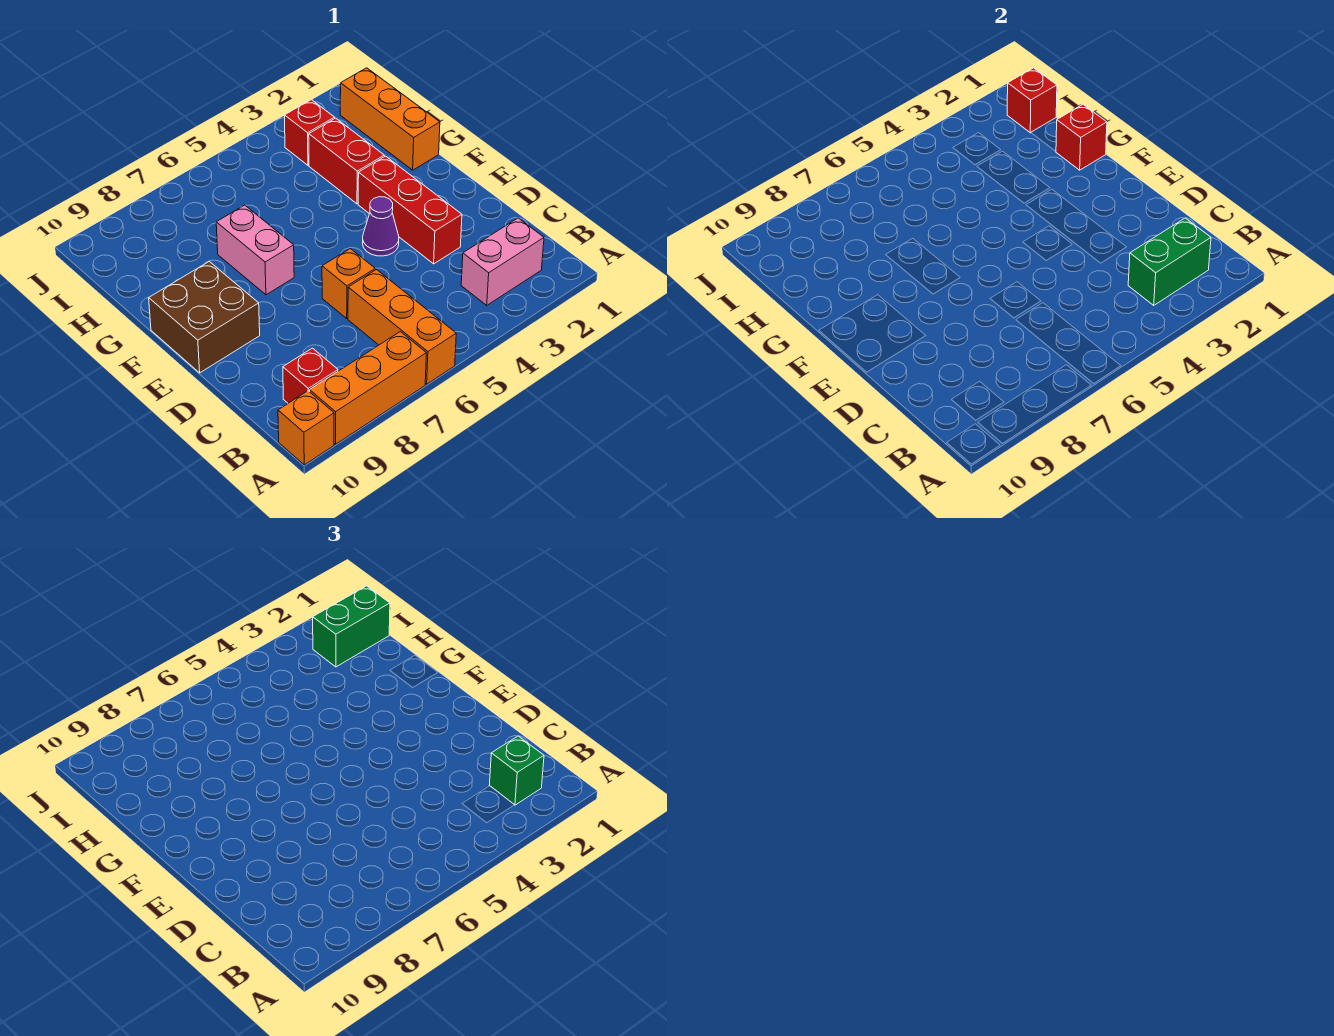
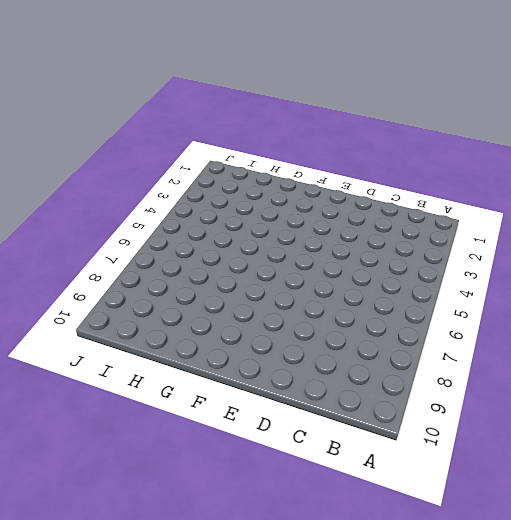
none -> orange 1x3 brick [348,270,456,384]
none -> orange 1x3 brick [310,332,426,444]
none -> orange 1x1 brick [278,391,334,465]

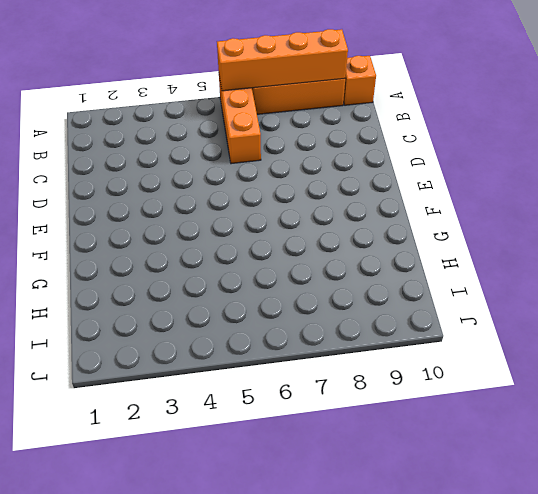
orange 1x4 brick [217,29,348,91] -> none
none -> pink 1x2 brick [461,218,544,305]
none -> red 1x1 brick [283,348,338,403]
none -> red 1x3 brick [358,156,462,264]

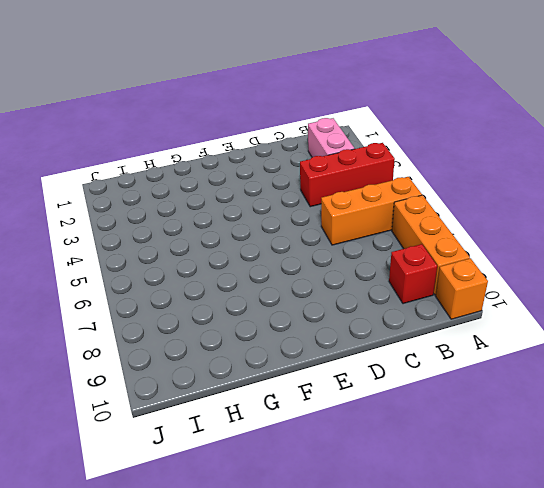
red 1x3 brick [300,143,395,207] -> red 1x3 brick moved to [358,156,462,264]
none -> orange 1x1 brick [322,249,375,318]
none -> purple 1x1 cone [363,197,399,256]
none -> brown 2x2 brick [149,262,260,373]

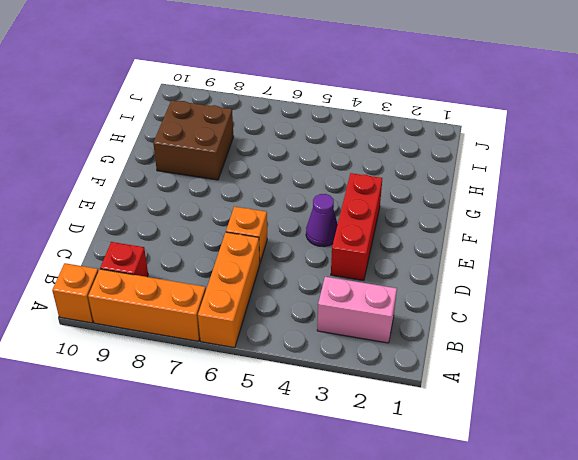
brown 2x2 brick [153,100,234,180] -> brown 2x2 brick moved to [149,262,260,373]
none -> pink 1x2 brick [216,205,294,295]
none -> orange 1x3 brick [340,68,440,170]
none -> red 1x2 brick [309,118,384,204]

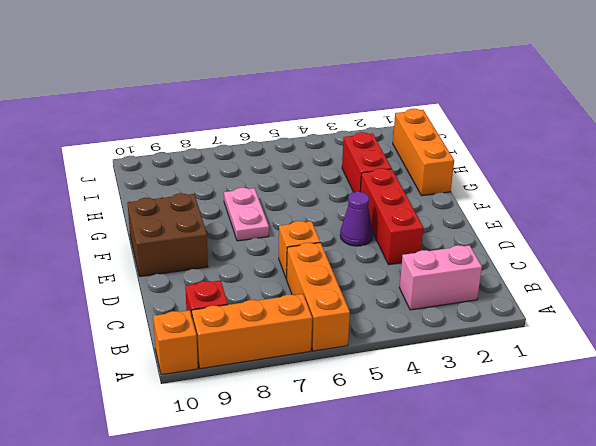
pink 1x2 plate [224,188,269,241] -> pink 1x2 brick [216,205,294,295]
none -> red 1x1 brick [285,100,335,165]
none -> green 1x2 brick [1128,218,1211,305]
none -> red 1x1 brick [1056,104,1107,170]

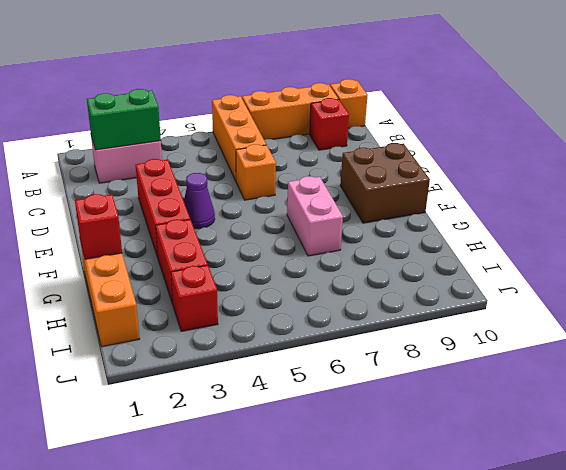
none -> red 1x1 brick [1007,68,1057,133]
none -> green 1x1 brick [489,736,544,805]
none -> green 1x2 brick [313,586,390,667]

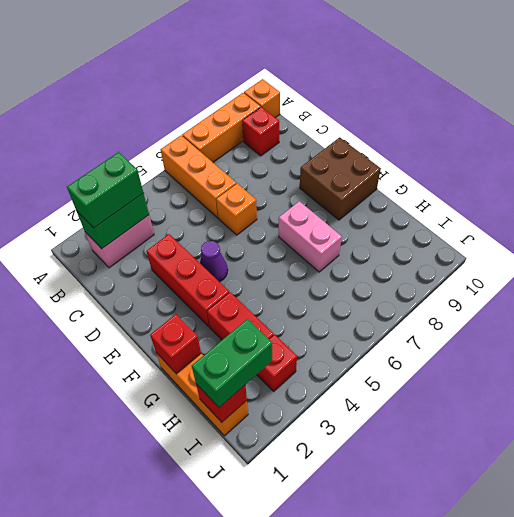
green 1x2 brick [67,152,143,228] -> green 1x1 brick [489,736,544,805]

